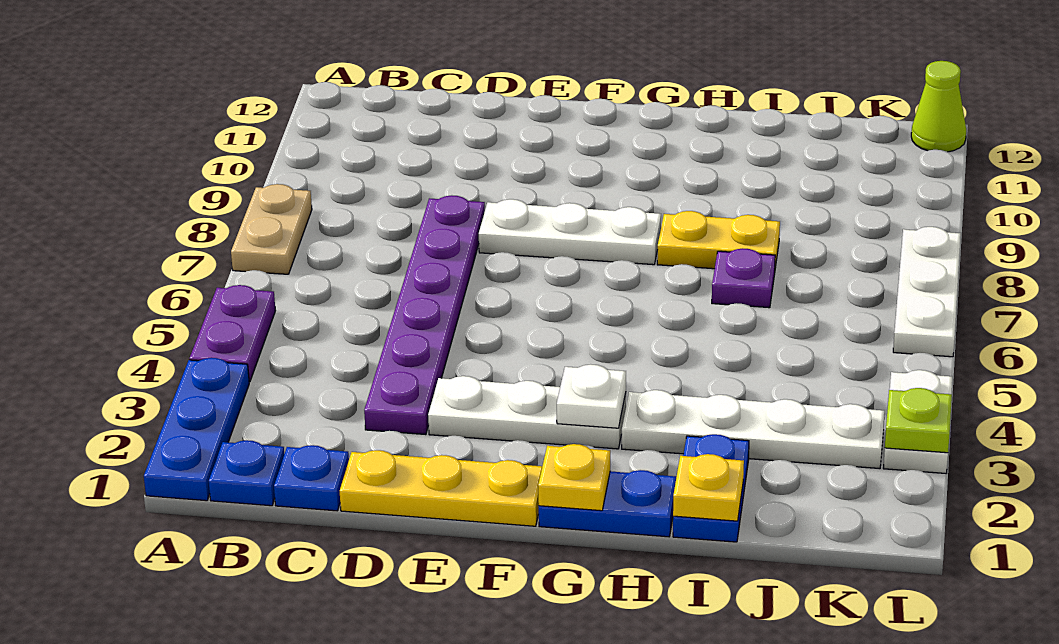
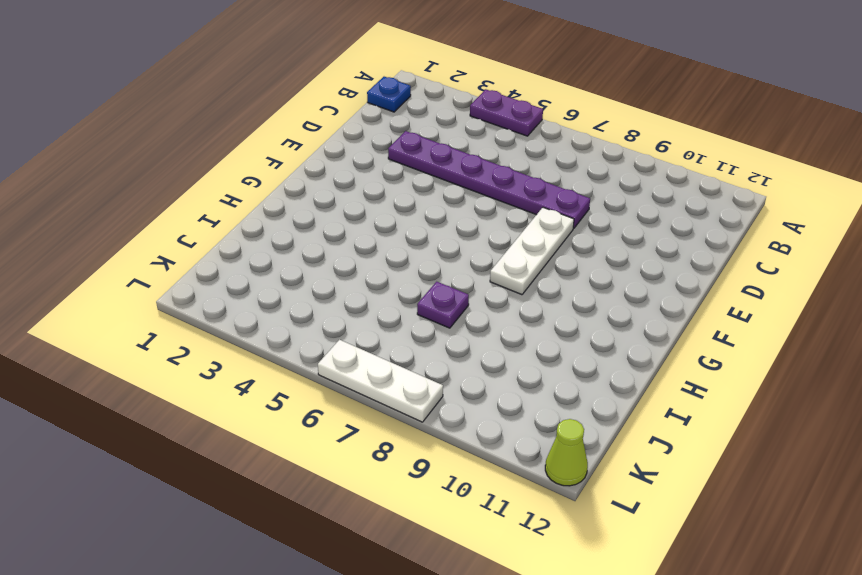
none -> blue 1x3 plate [144,358,249,501]
none -> tan 1x2 plate [231,184,312,274]
none -> blue 1x1 plate [274,445,349,511]

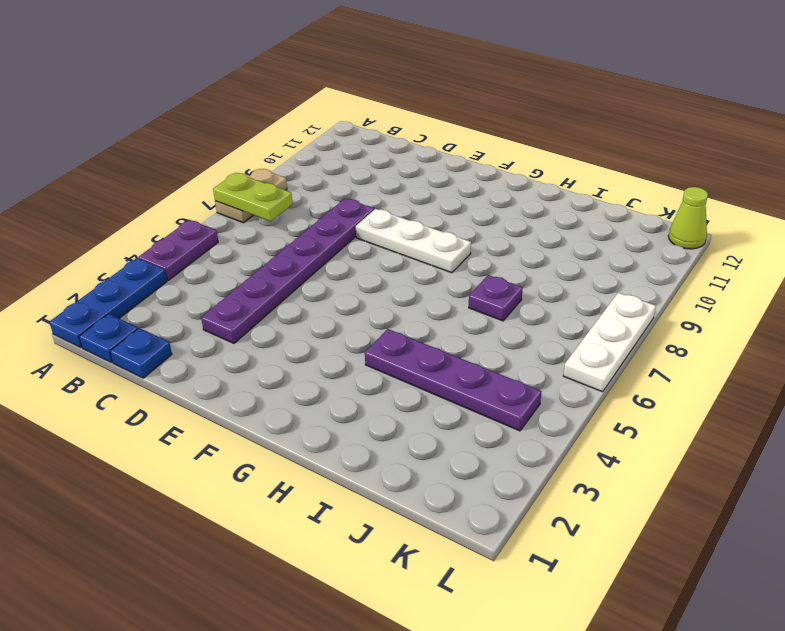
lime 1x2 plate [213,173,292,221] -> none
purple 1x4 plate [365,329,542,431] -> none
none -> yellow 1x3 plate [340,450,542,526]
none -> white 1x3 plate [428,376,626,449]
none -> blue 1x2 plate [539,470,677,537]

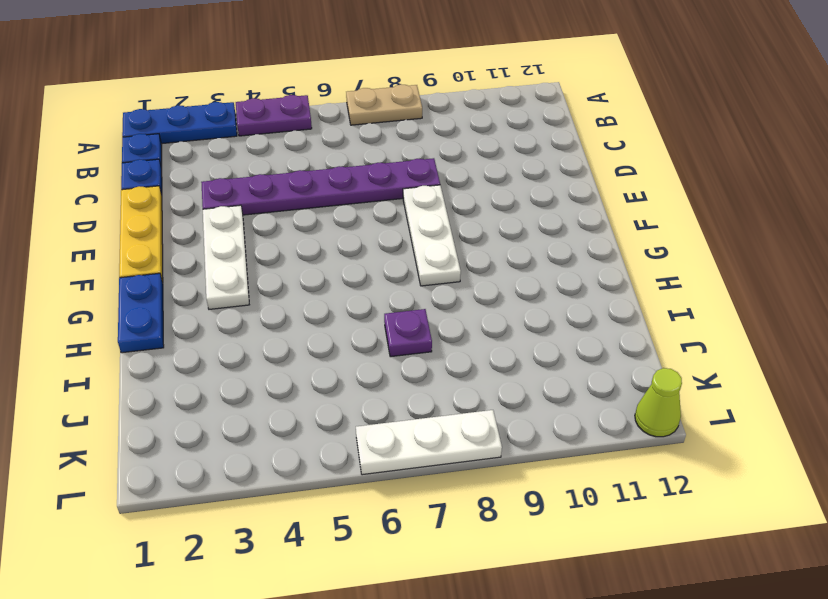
none -> white 1x4 plate [622,390,885,469]
none -> yellow 1x2 plate [657,211,780,269]
none -> blue 1x2 plate [673,434,749,542]

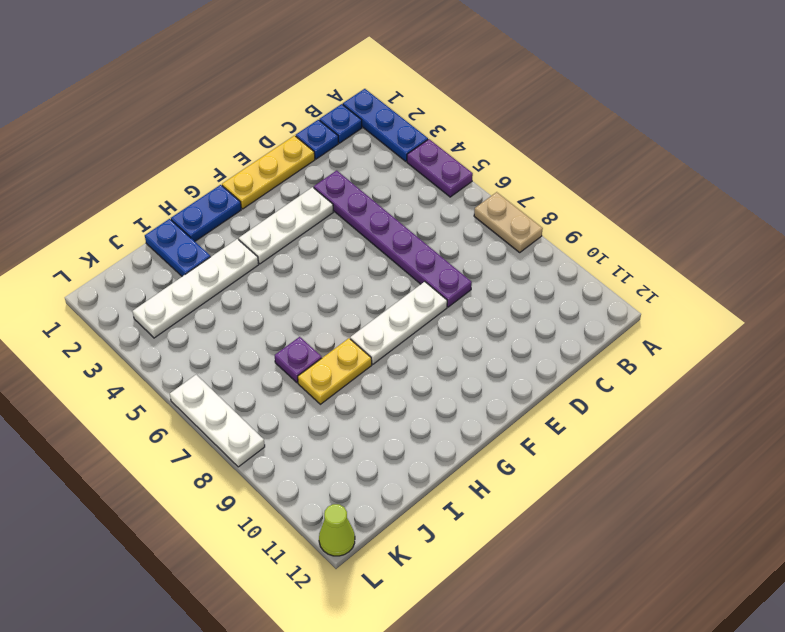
none -> white 1x2 plate [883,370,952,473]
none -> yellow 1x1 plate [538,444,610,511]
none -> white 1x1 plate [557,364,626,428]

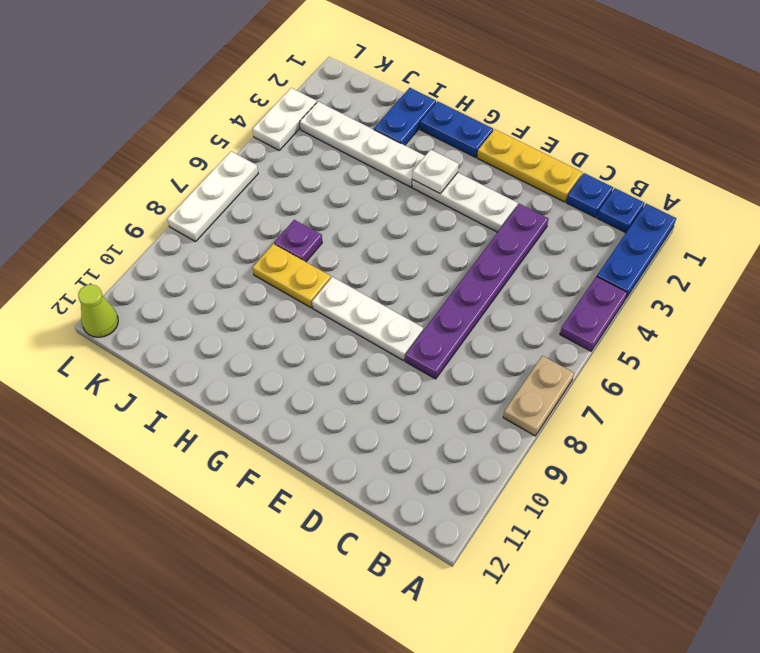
none -> yellow 1x1 plate [538,444,610,511]
none -> yellow 1x1 plate [673,454,744,521]
none -> lime 1x1 plate [885,388,952,453]

